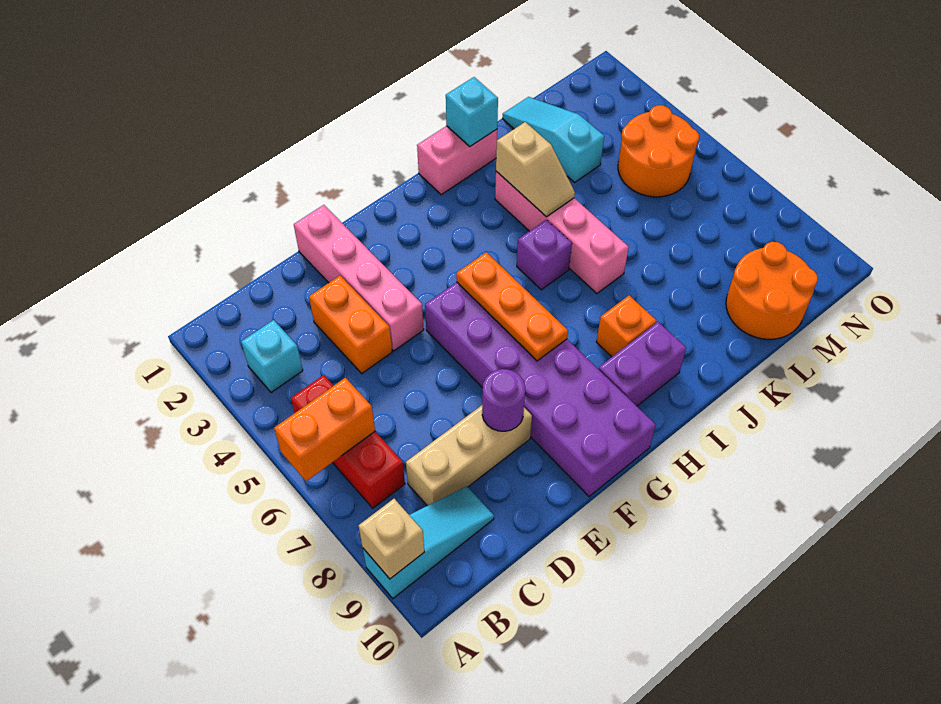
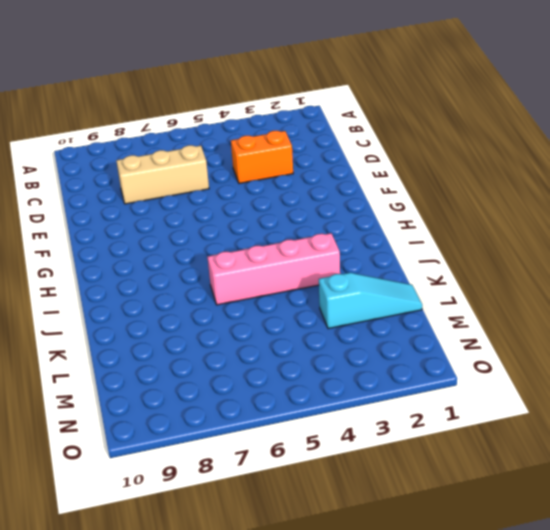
tan 1x3 brick [116,145,209,204] -> tan 1x3 brick turned to [406,405,532,506]
none -> cyan 1x3 slope [363,486,494,598]
none -> cyan 1x1 brick [241,320,303,393]
none -> red 1x3 brick [291,375,405,508]

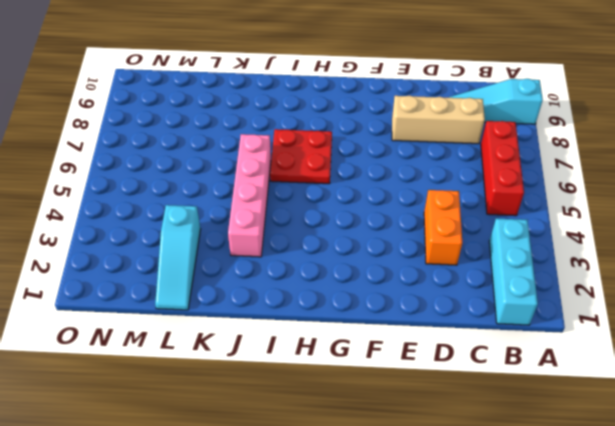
cyan 1x3 brick [489,218,538,325] -> cyan 1x1 brick [241,320,303,393]
red 2x2 plate [270,129,332,184] -> none
none -> pink 1x4 brick [294,205,424,351]
none -> purple 2x6 brick [425,282,656,496]
none -> purple 1x2 brick [598,322,686,406]

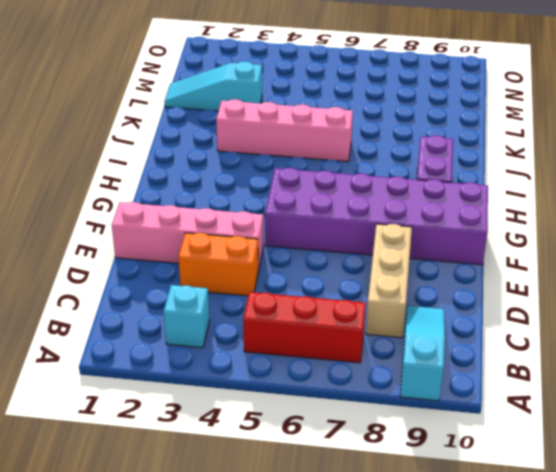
none -> pink 1x2 brick [417,126,497,195]
none -> purple 1x1 brick [517,220,572,290]
none -> orange 1x1 brick [596,296,656,357]

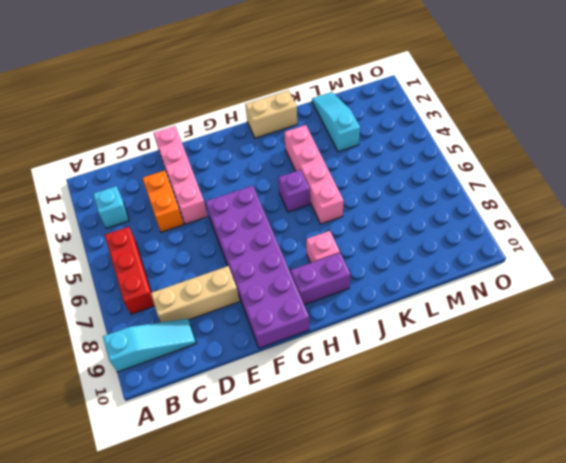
tan 1x2 brick [245,91,297,138] -> pink 1x2 brick [417,126,497,195]
pink 1x1 brick [306,231,340,263] -> orange 1x1 brick [596,296,656,357]
none -> orange 2x2 round brick [726,242,818,339]
none -> orange 2x2 round brick [618,105,699,197]
none -> orange 1x2 brick [274,378,375,481]

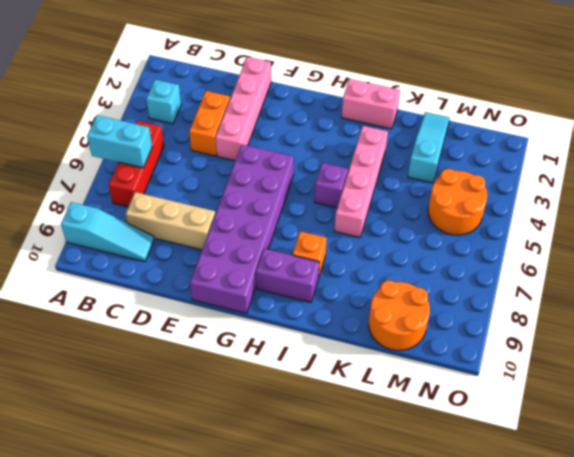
cyan 1x2 brick [87,115,152,168] -> orange 1x2 brick [274,378,375,481]
none -> tan 1x1 brick [358,499,424,579]
none -> purple 1x1 round brick [482,369,525,431]
none -> orange 1x3 plate [456,252,568,361]

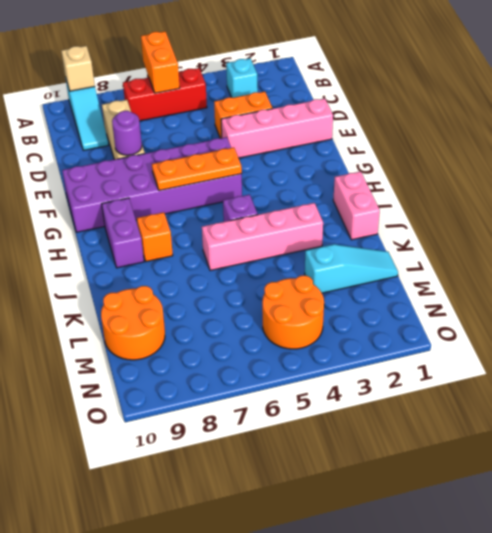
none -> cyan 1x1 brick [446,77,498,146]
none -> tan 1x2 slope [496,122,575,217]

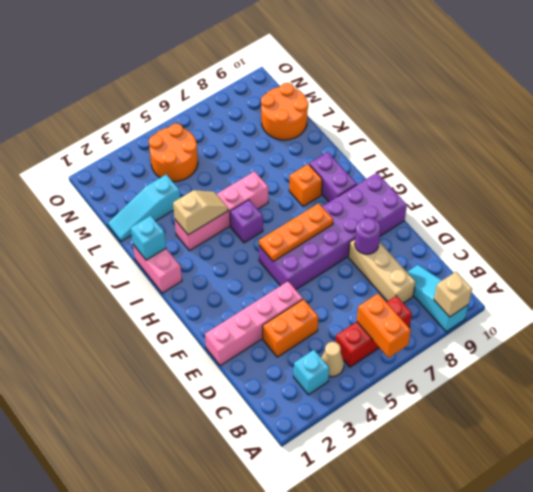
tan 1x1 cone [321,342,344,377] -> none

